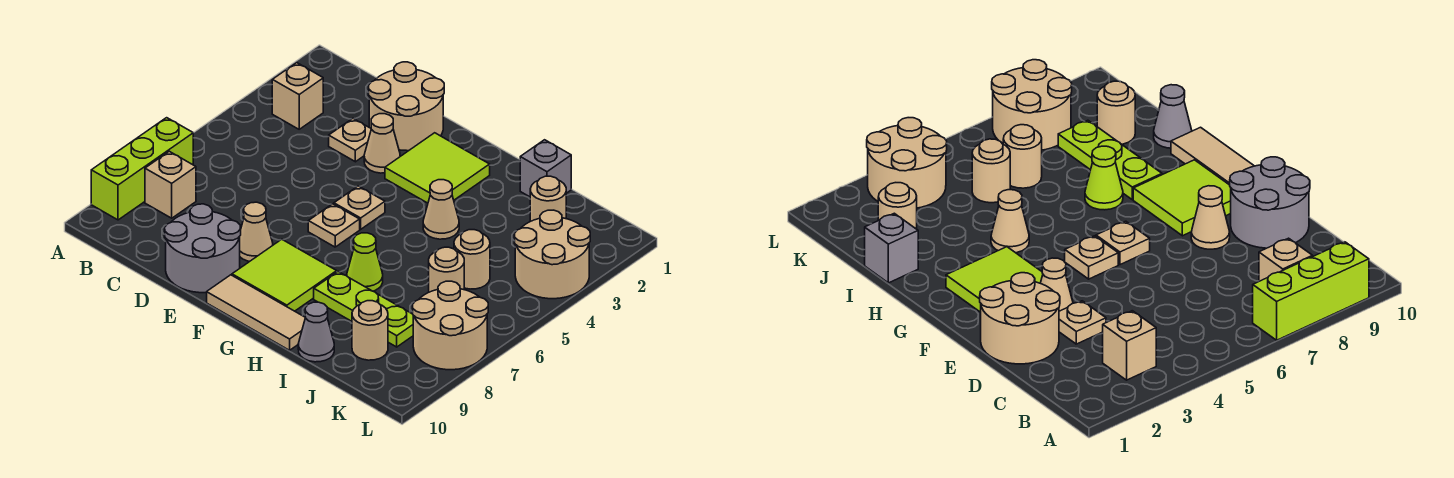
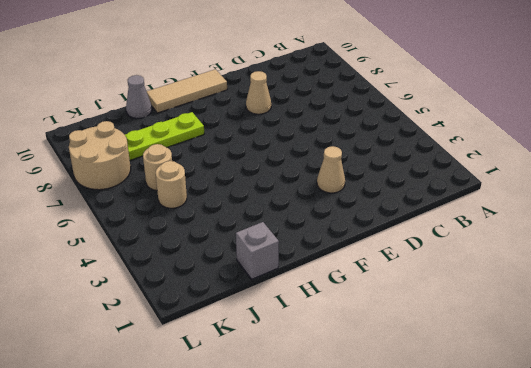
none -> lime 1x3 brick [91,118,193,220]
none -> tan 1x1 brick [272,63,323,129]
none -> tan 1x1 brick [145,151,196,218]

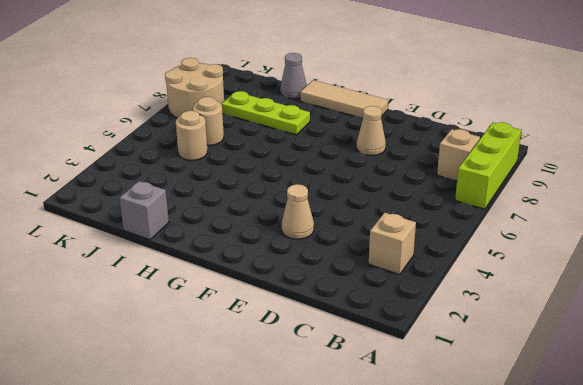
none -> tan 2x2 round brick [369,62,444,151]
none -> tan 1x1 plate [329,119,371,162]
none -> grey 2x2 round brick [165,204,241,293]

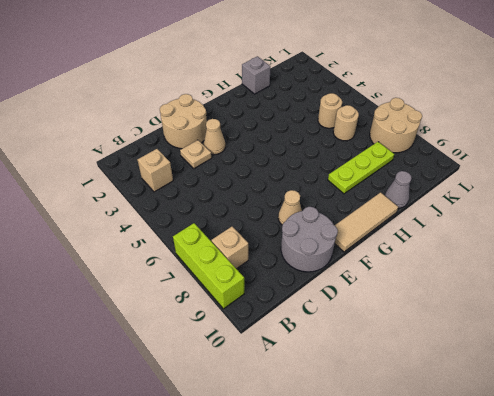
none -> lime 2x2 tile [385,133,490,203]
none -> tan 1x1 plate [334,186,385,229]
none -> tan 1x1 plate [308,204,360,247]

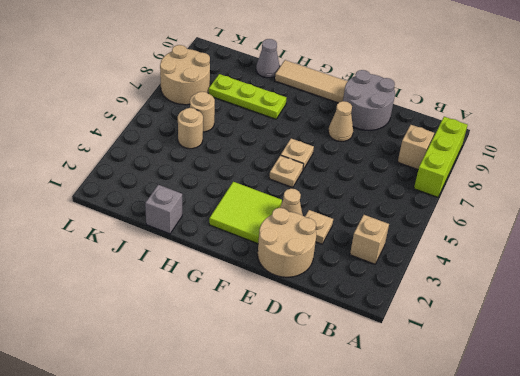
none -> lime 2x2 tile [232,239,337,311]
none -> tan 1x1 cone [423,180,459,239]
none -> lime 1x1 cone [347,233,383,291]

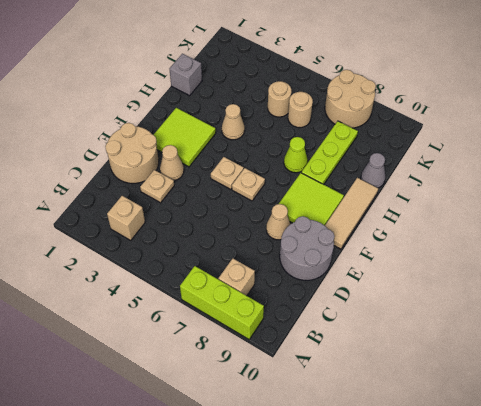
none -> tan 1x1 round brick [530,176,566,221]
none -> tan 1x1 round brick [352,301,388,360]
none -> tan 2x2 round brick [514,210,590,299]

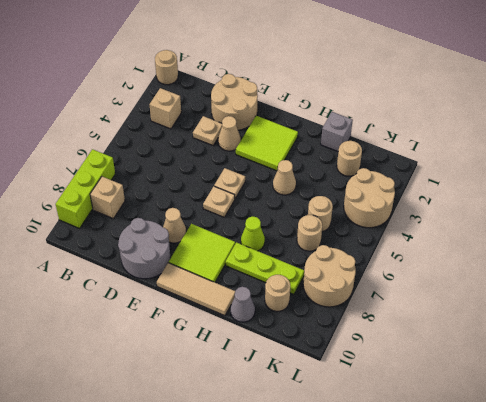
tan 1x1 round brick [155,50,178,85] -> none

